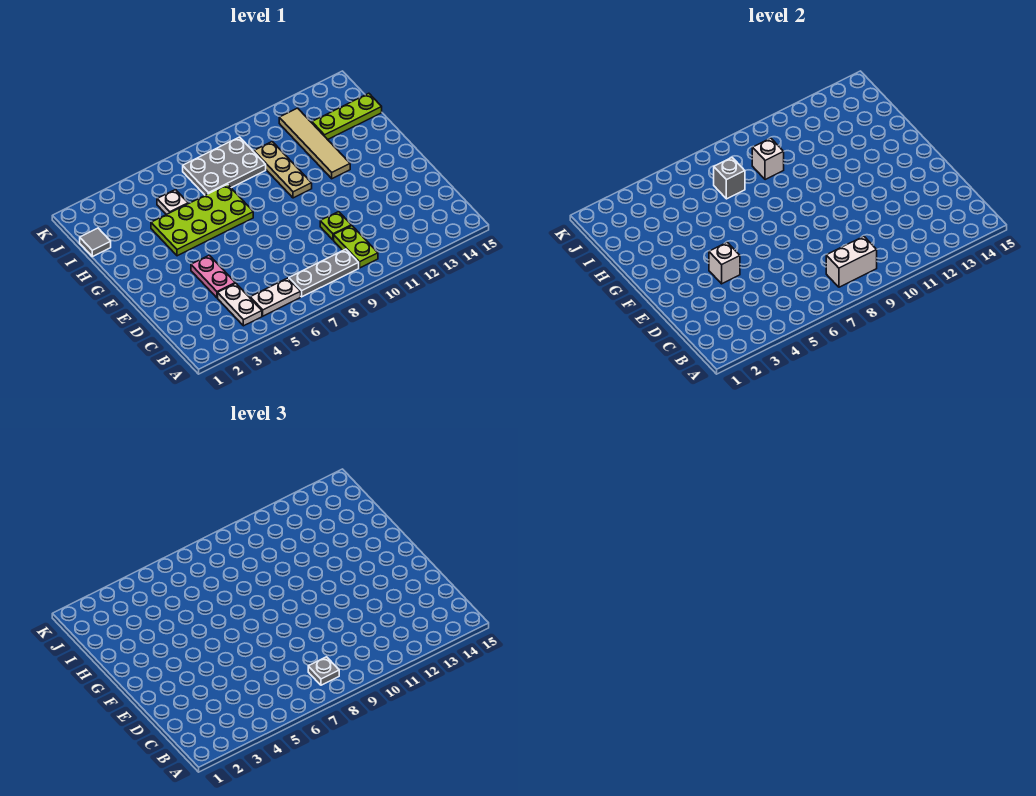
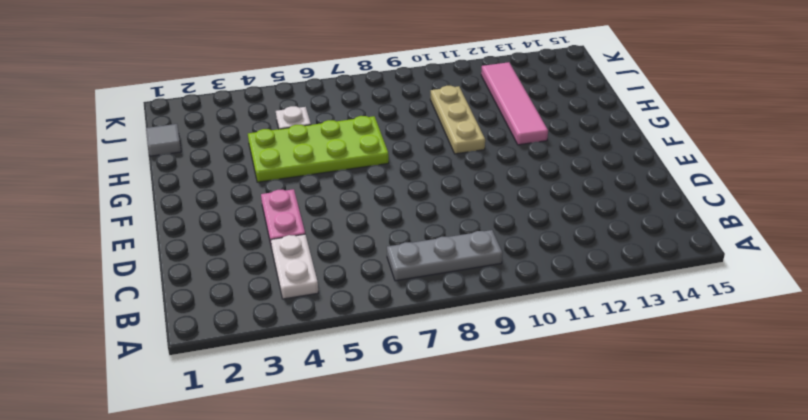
pink 1x4 tile [481,62,548,145] -> tan 1x4 tile [279,108,350,179]
none -> white 1x2 plate [250,278,301,316]
none -> lime 1x2 plate [334,226,378,268]
none -> lime 1x1 plate [320,212,351,240]

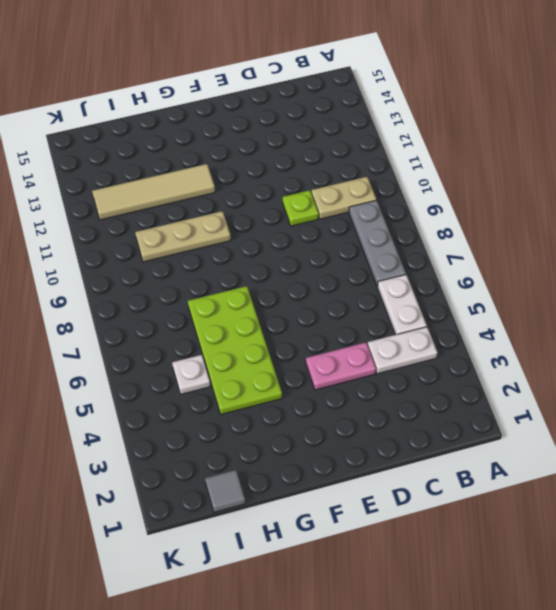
tan 1x2 plate [311,177,376,219] -> lime 1x2 plate [334,226,378,268]
none -> grey 2x3 plate [183,137,266,195]
none -> lime 1x3 plate [312,93,382,140]
none -> white 1x2 brick [826,236,877,287]

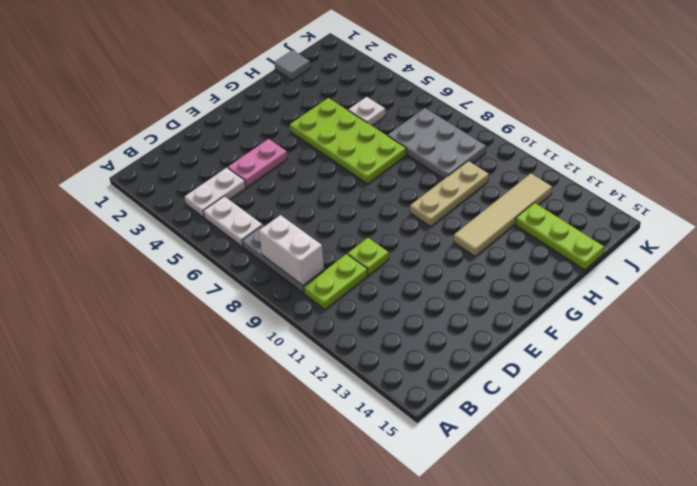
none -> white 1x1 brick [709,242,740,284]
none -> grey 1x1 brick [714,158,745,199]
none -> white 1x1 brick [752,138,784,180]

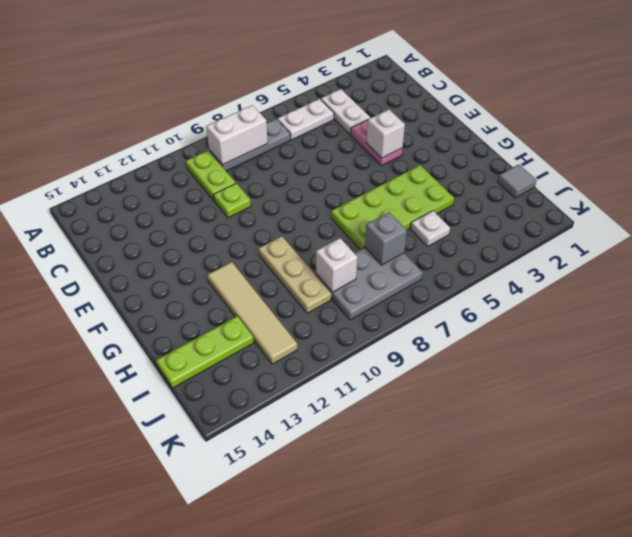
none -> grey 1x1 plate [308,657,339,685]

